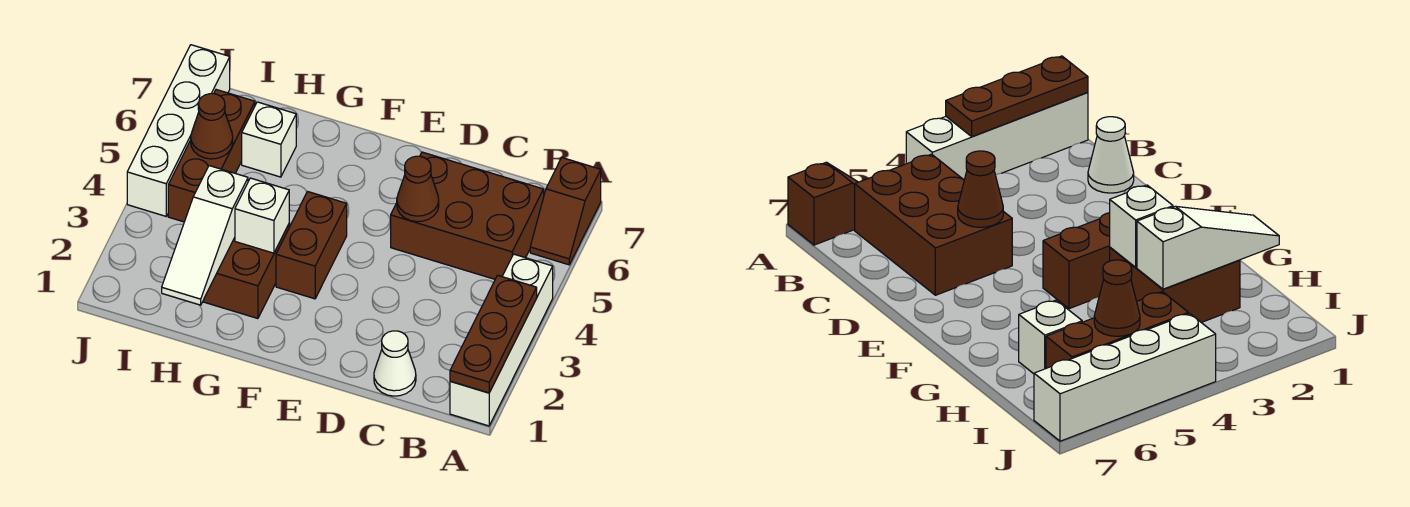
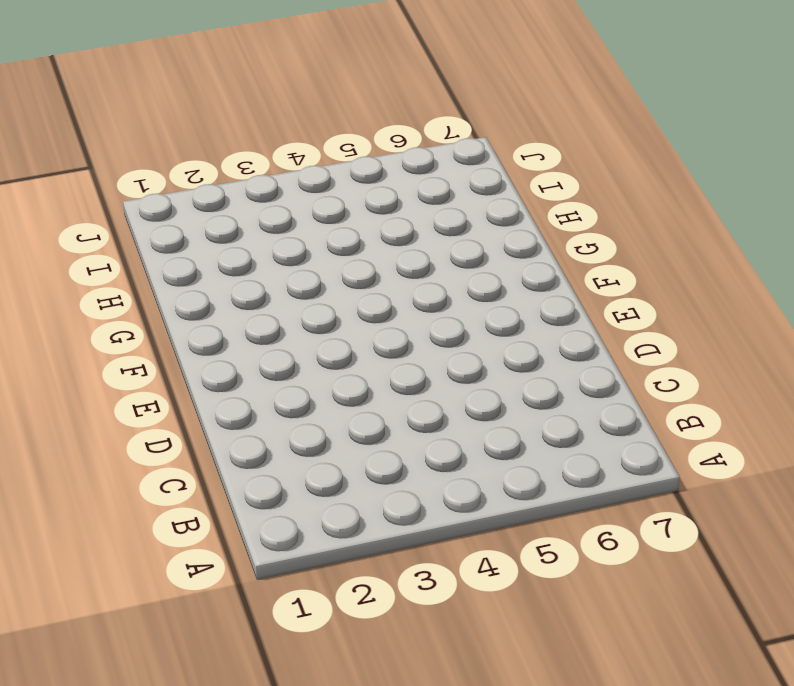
none -> white 1x4 brick [450,254,553,426]
none -> brown 1x2 slope [530,158,601,265]
none -> brown 2x3 brick [391,152,544,279]

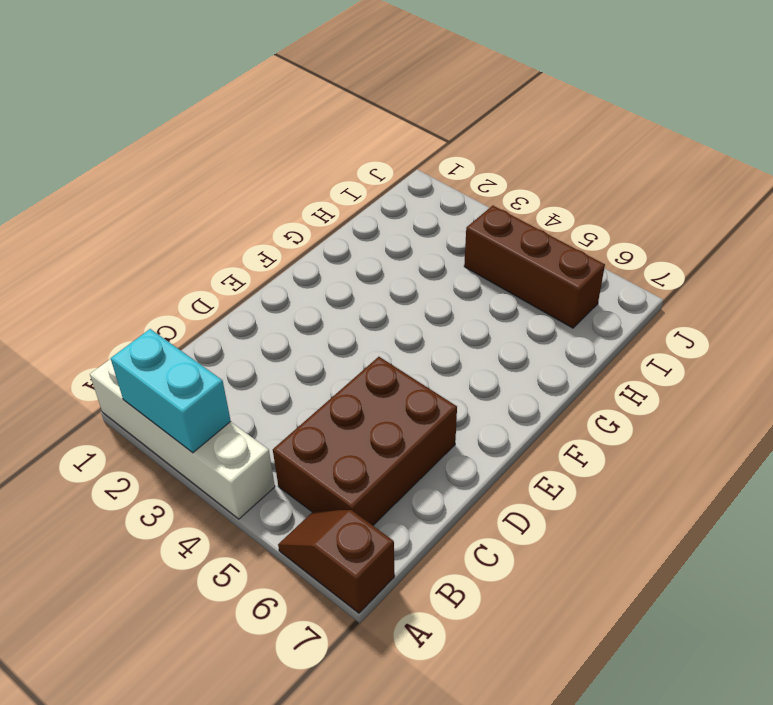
cyan 1x2 brick [111,329,231,453] -> brown 1x3 plate [450,275,537,393]
none -> white 1x1 cone [374,331,416,396]
none -> brown 1x2 brick [276,192,347,299]
none -> brown 2x2 brick [203,224,289,319]

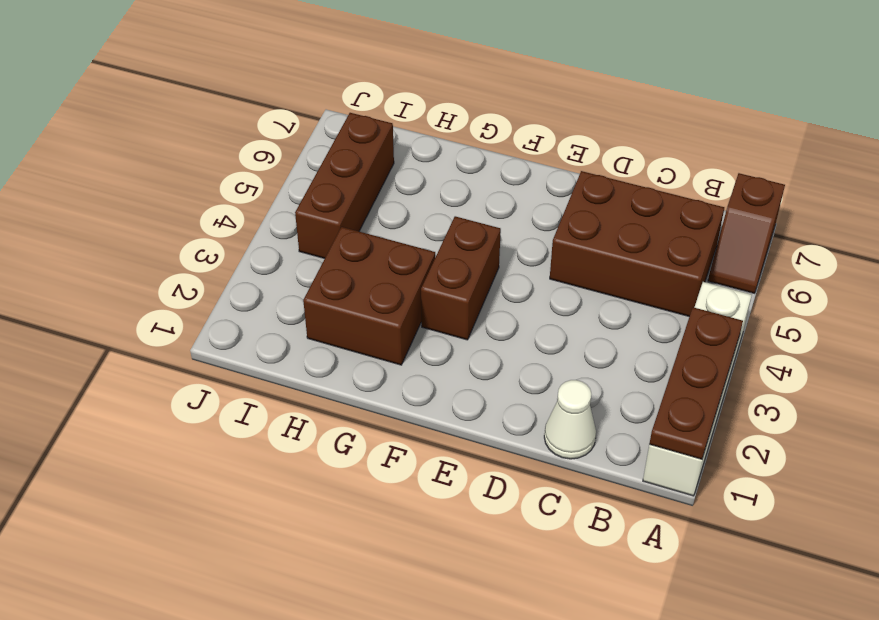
none -> white 1x1 brick [242,102,296,177]
none -> white 1x4 brick [127,45,230,216]
none -> brown 1x1 cone [397,156,439,222]

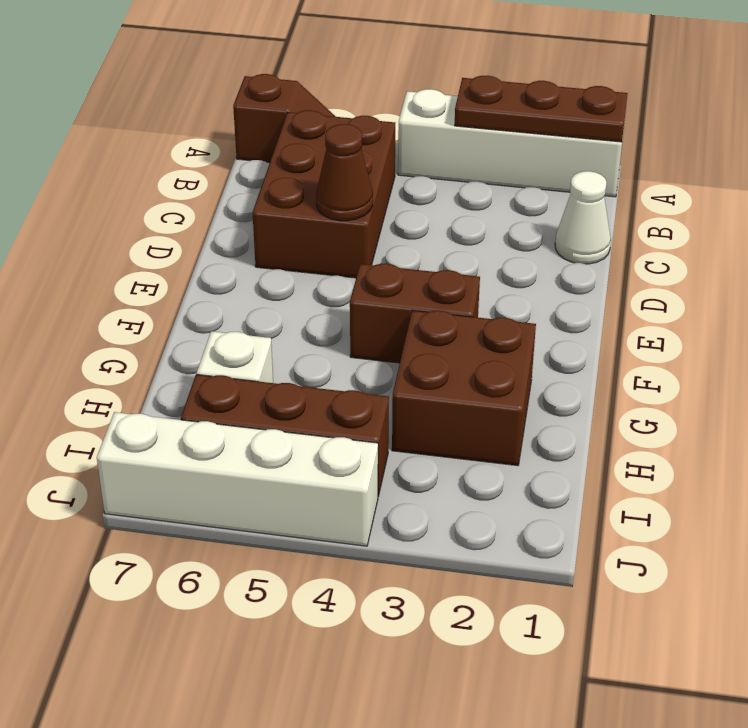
none -> white 1x1 brick [235,178,289,253]
none -> white 1x3 slope [162,166,248,305]
none -> brown 1x1 cone [191,94,233,159]

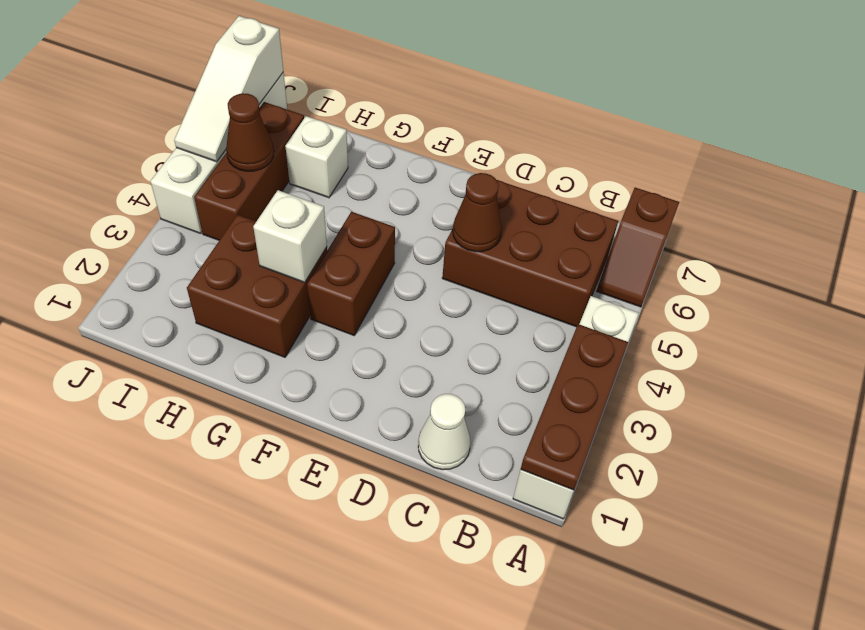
white 1x3 slope [174,16,283,162] -> white 1x3 slope moved to [162,166,248,305]

